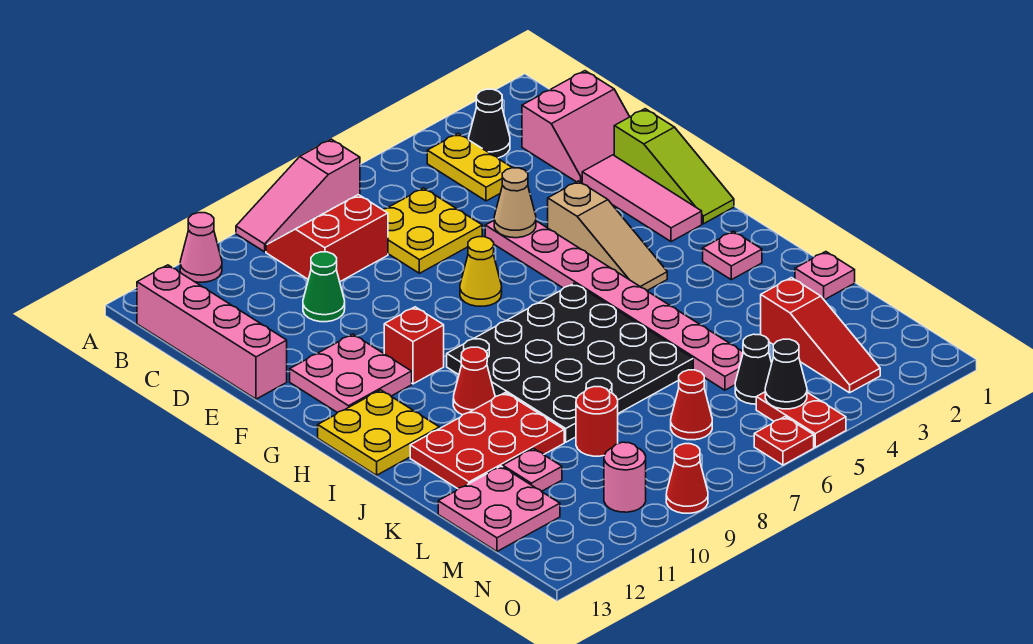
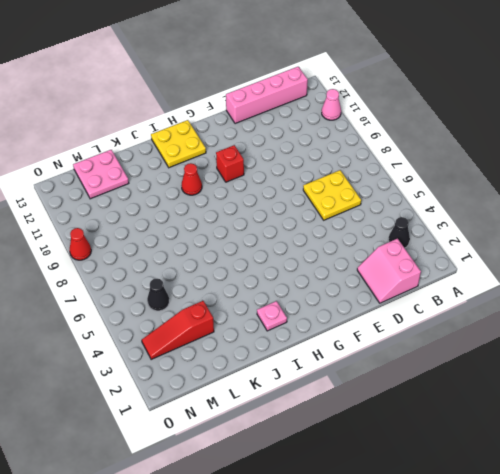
none -> pink 1x3 slope [236,139,360,252]
none -> yellow 1x2 plate [427,134,512,201]
none -> red 2x2 slope [266,195,388,281]
none -> green 1x1 cone [303,252,345,322]

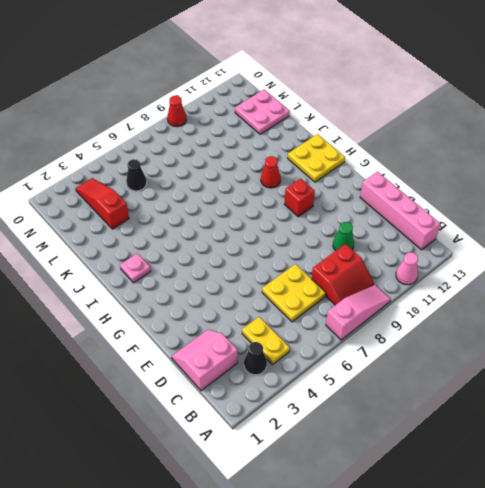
none -> lime 1x3 slope [614,109,734,224]
none -> pink 1x3 tile [582,155,702,242]
none -> pink 1x8 plate [485,221,743,390]
none -> tan 1x3 slope [548,181,667,290]

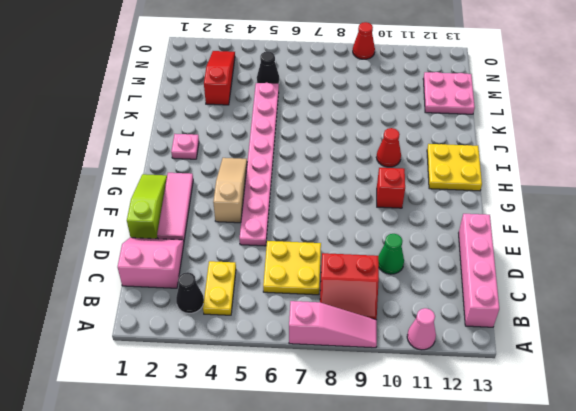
none -> yellow 1x1 cone [460,237,502,306]
none -> pink 2x2 plate [290,334,412,413]
none -> black 4x4 plate [447,283,693,442]
none -> red 2x3 plate [410,393,564,489]

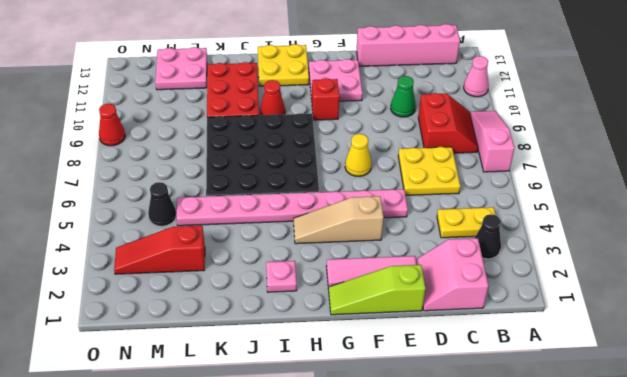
none -> pink 1x1 plate [795,252,855,300]
none -> red 1x1 round brick [576,387,618,456]
none -> pink 1x1 plate [503,448,562,491]
none -> red 1x1 cone [671,370,712,440]

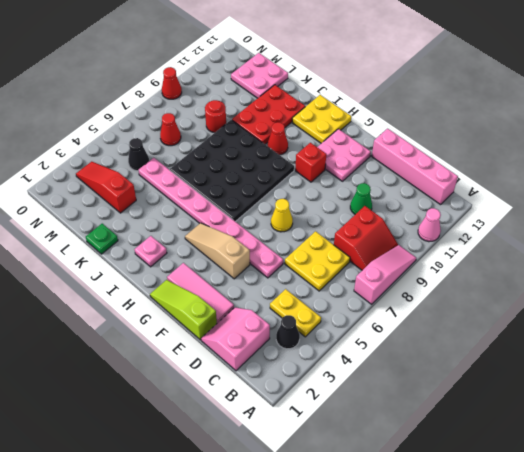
green 1x1 plate [86,224,118,254] -> pink 1x1 plate [795,252,855,300]
none -> pink 1x1 plate [503,448,562,491]
none -> red 1x2 plate [756,392,846,447]
none -> pink 1x1 round brick [604,442,646,512]
none -> red 1x1 plate [754,417,814,465]

